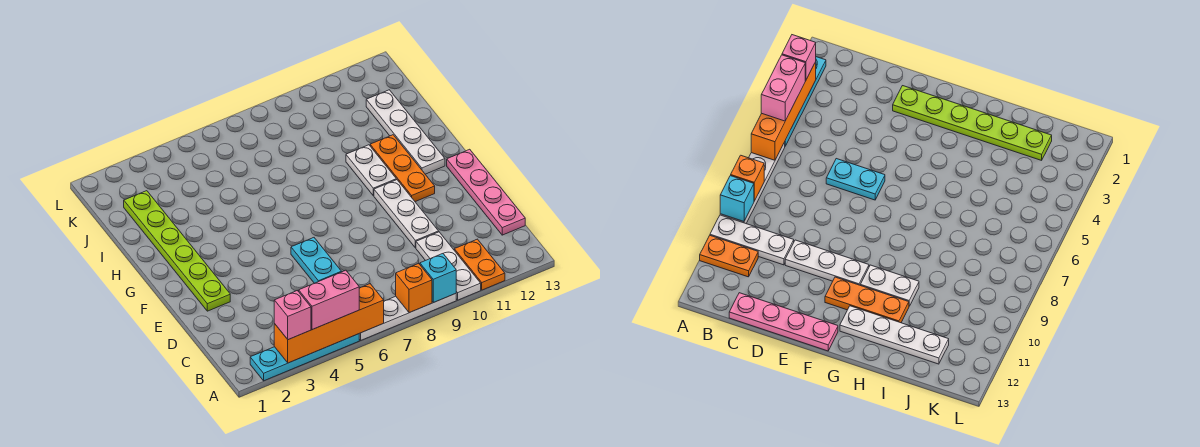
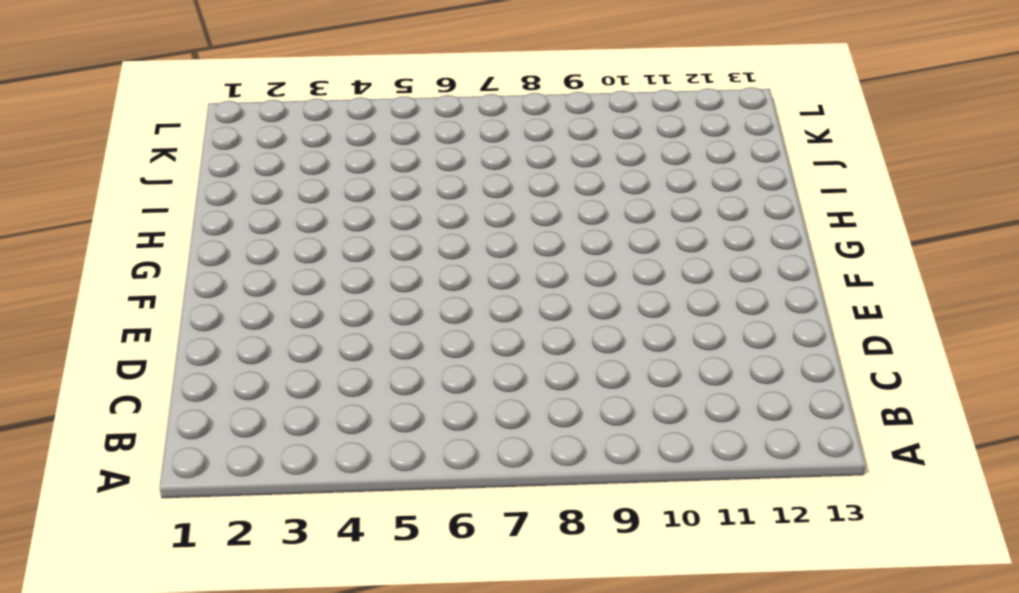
none -> cyan 1x4 plate [250,334,359,381]
none -> white 1x4 plate [359,294,456,340]
none -> white 1x3 plate [416,232,481,300]

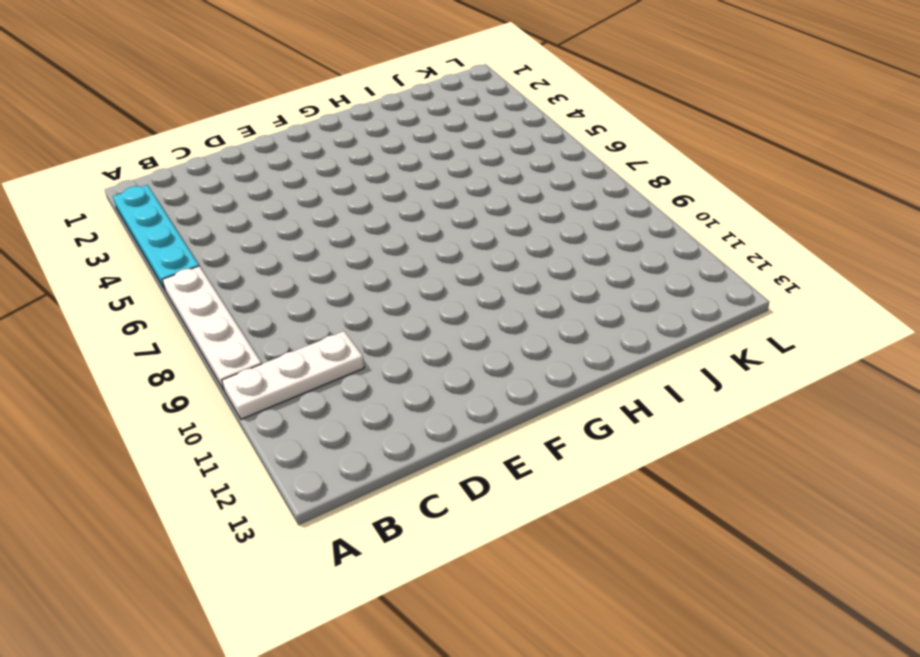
none -> orange 1x2 plate [454,239,505,290]
none -> pink 1x4 plate [447,149,525,235]
none -> cyan 1x2 plate [291,238,342,283]

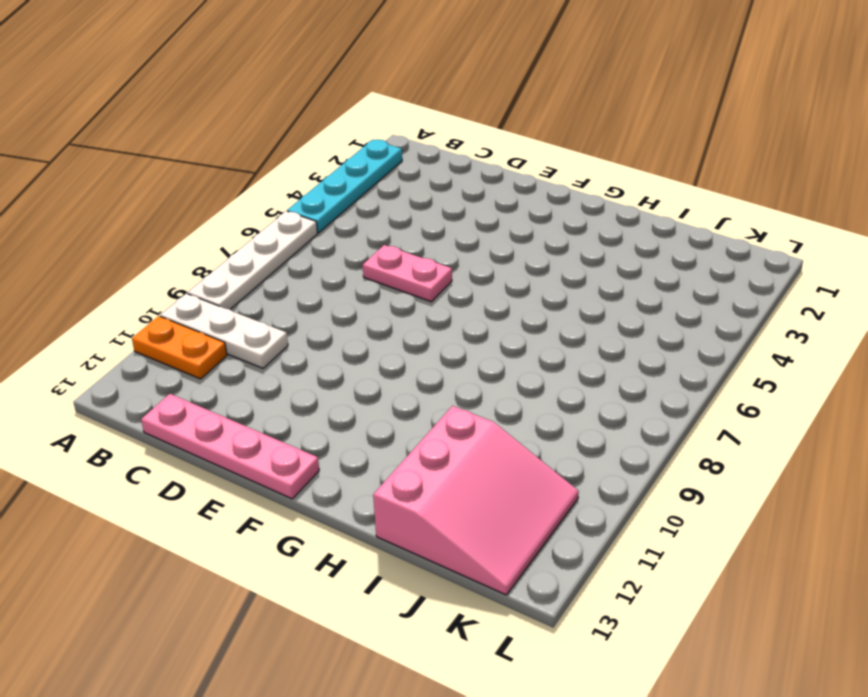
pink 1x2 plate [363,245,452,302] -> cyan 1x2 plate [291,238,342,283]
pink 3x3 slope [373,406,579,595] -> white 1x4 plate [366,90,445,174]
none -> white 1x3 plate [374,180,439,248]
none -> lime 1x6 plate [124,191,230,311]
none -> orange 1x3 plate [370,135,435,202]

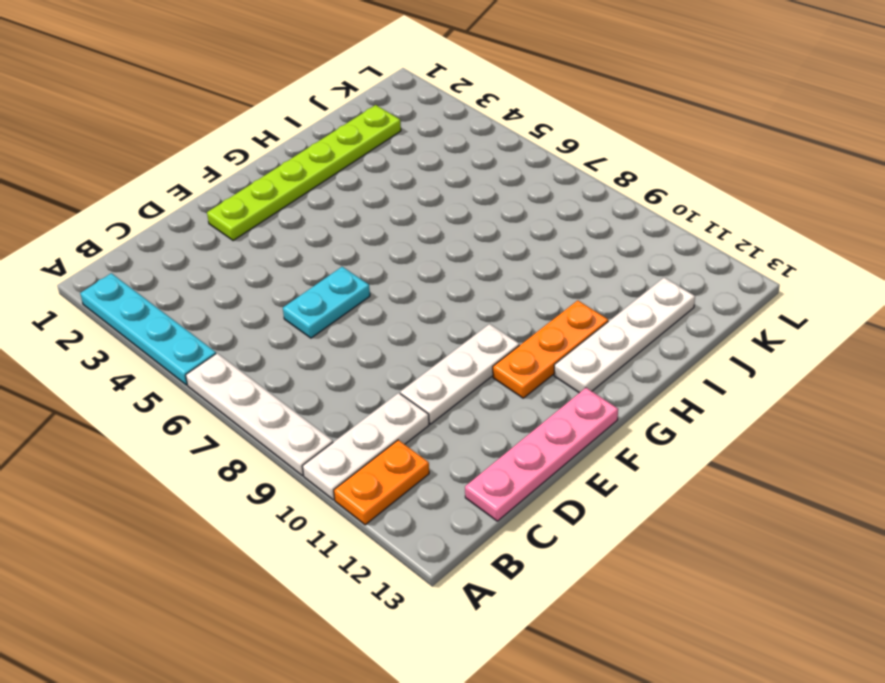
none -> white 1x2 plate [346,145,396,196]
none -> orange 1x4 brick [274,284,384,363]
none -> orange 1x1 brick [396,264,432,313]

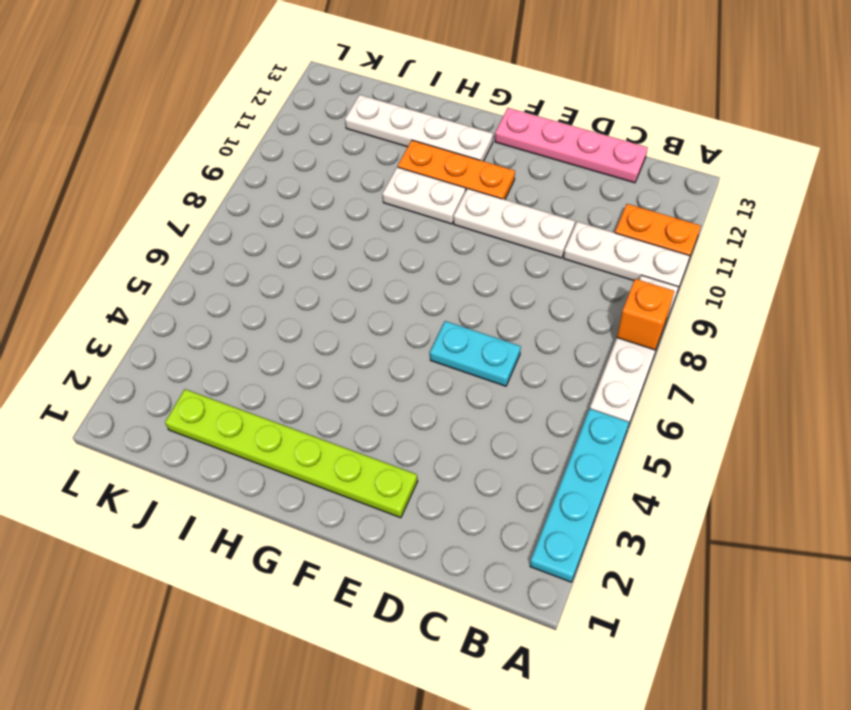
none -> orange 1x4 brick [274,284,384,363]
none -> cyan 1x1 brick [420,254,456,303]
none -> pink 1x1 brick [274,291,311,340]

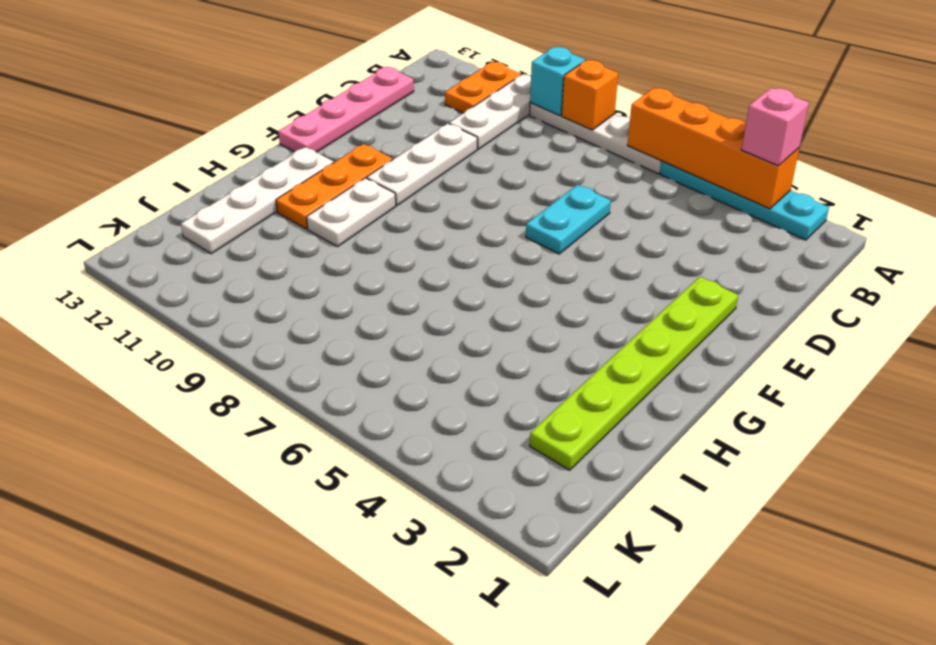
none -> pink 1x2 brick [298,270,359,330]

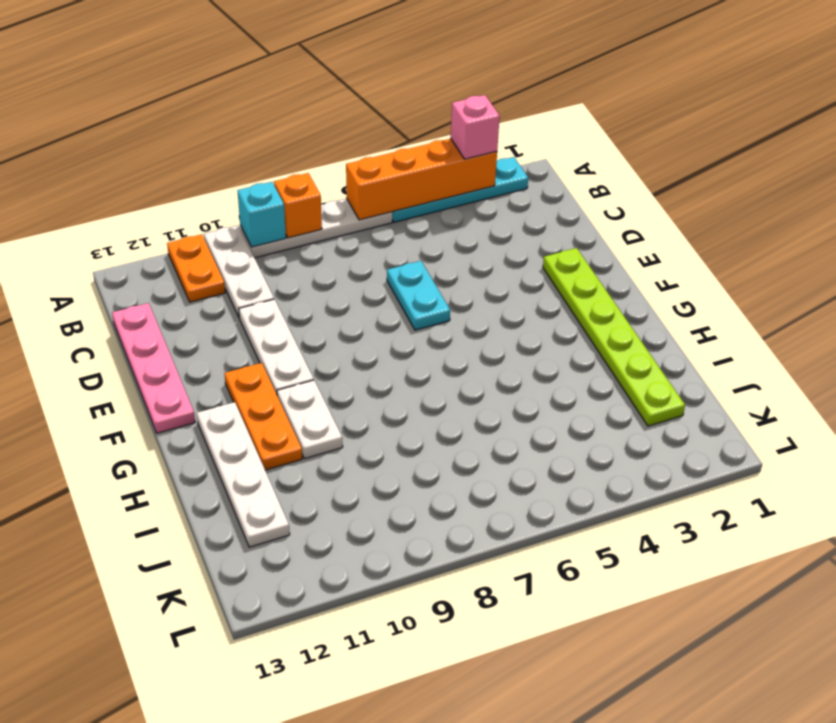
none -> pink 1x2 brick [298,270,359,330]

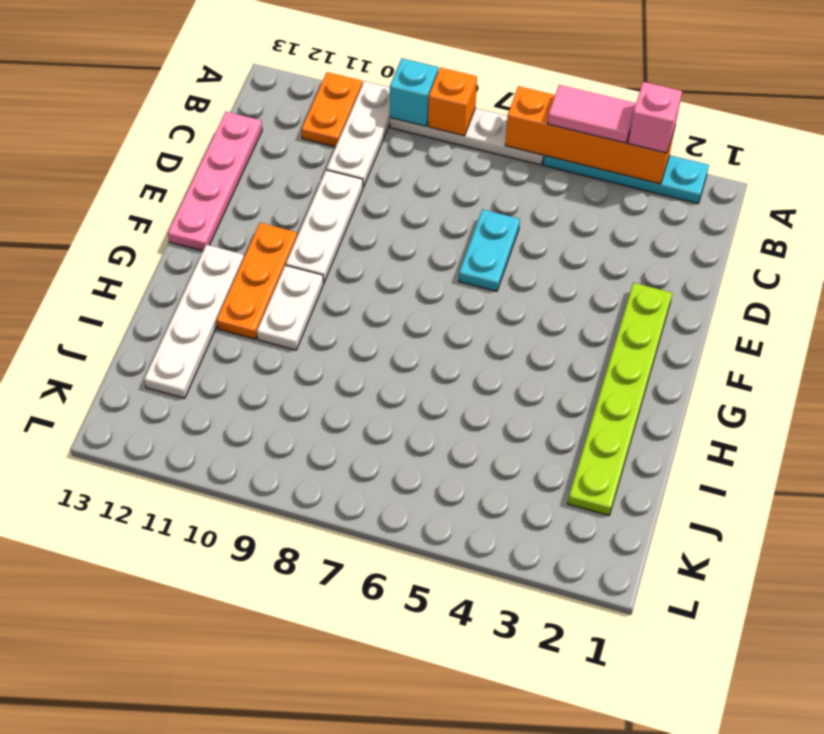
pink 1x2 tile [548,85,636,143] -> pink 1x2 brick [298,270,359,330]

